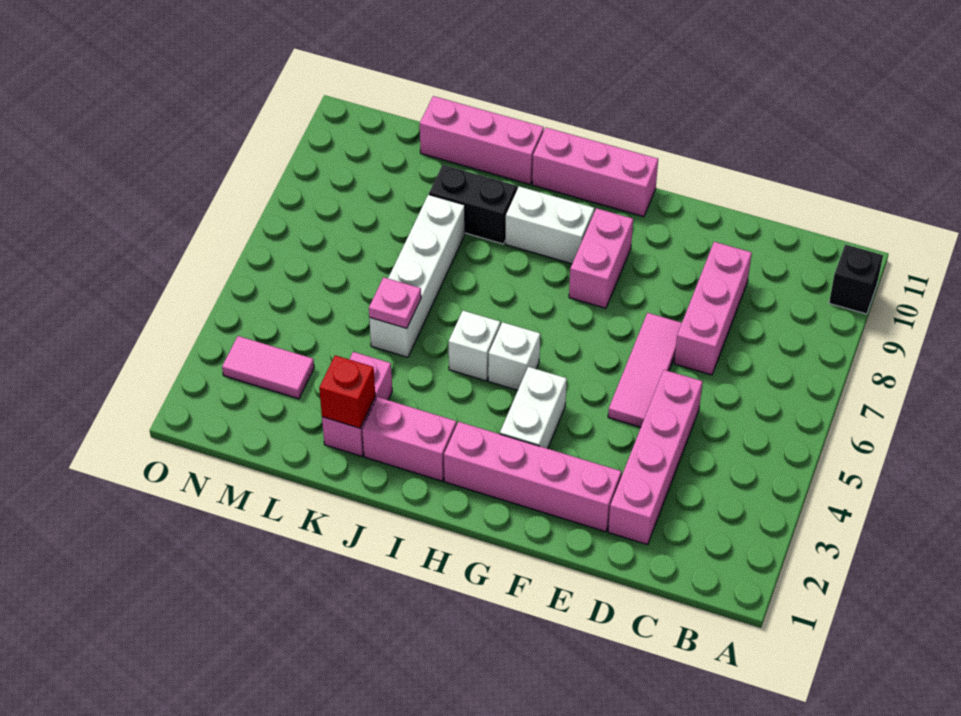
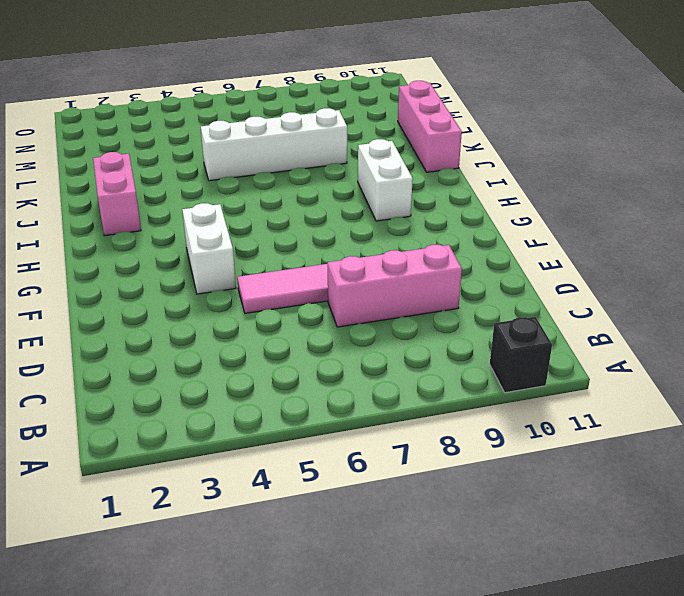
white 1x2 brick [182,203,236,294] -> white 1x2 brick turned to [500,367,567,449]
none -> pink 1x4 brick [608,370,703,545]
none -> pink 1x4 brick [444,422,621,532]
none -> pink 1x2 brick [569,208,633,308]

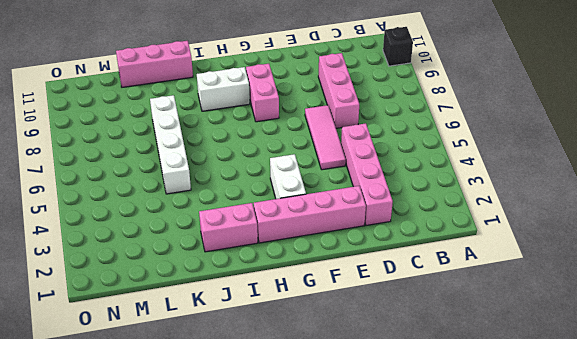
none -> pink 1x3 brick [532,128,658,217]
none -> white 1x1 brick [488,322,540,390]
none -> white 1x1 brick [449,311,500,381]

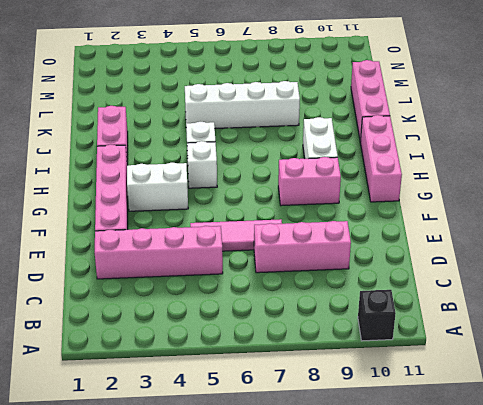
none -> black 1x2 brick [429,165,517,244]
none -> pink 1x2 brick [322,352,392,456]
none -> pink 1x2 tile [222,336,314,399]

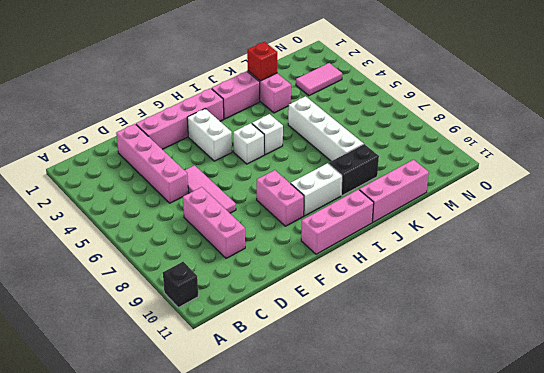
none -> pink 1x1 plate [369,277,421,328]

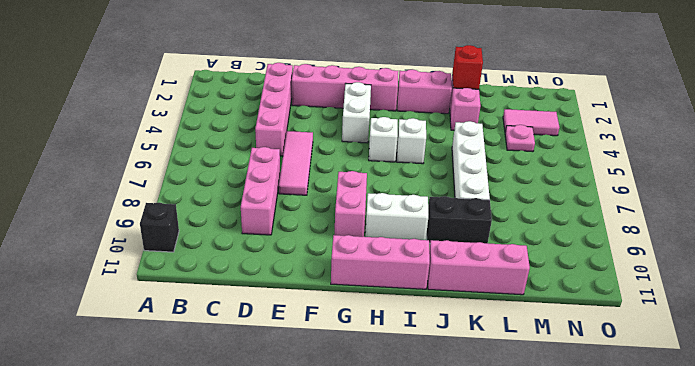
pink 1x1 plate [505,125,535,152] -> pink 1x1 plate moved to [369,277,421,328]

